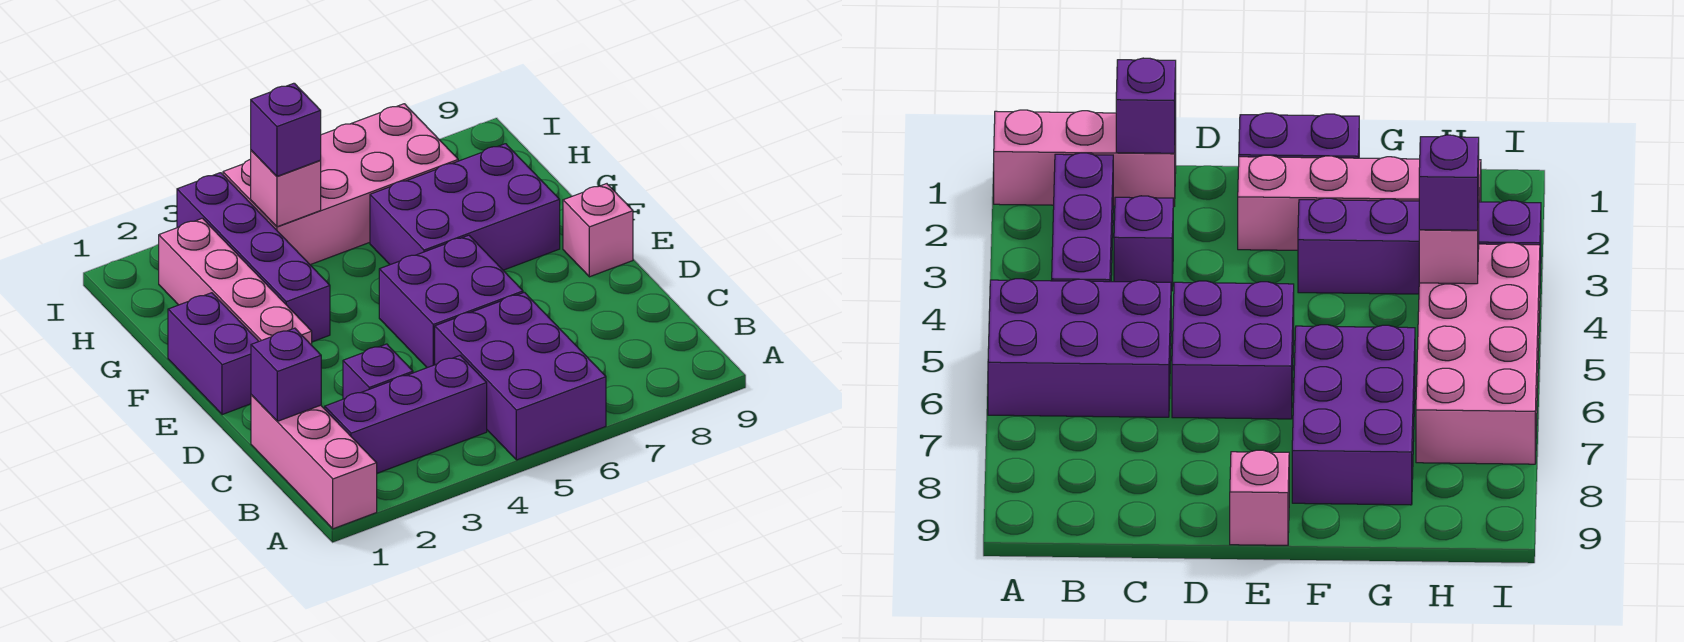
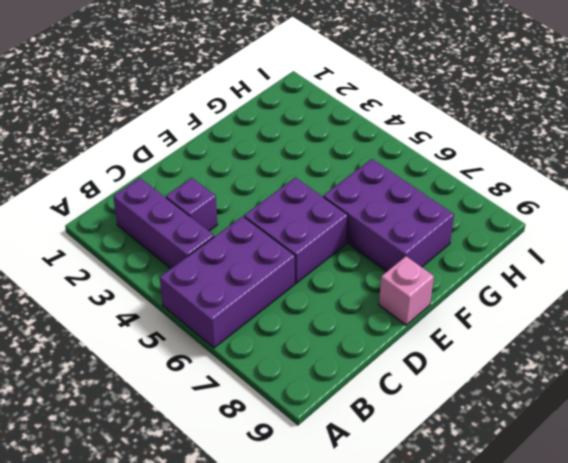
none -> pink 1x3 brick [251,395,377,529]
none -> purple 1x2 brick [168,293,259,415]
none -> pink 1x4 brick [159,218,312,345]

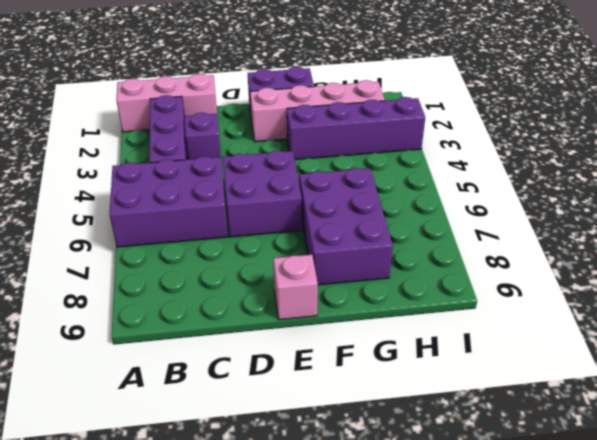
none -> pink 2x4 brick [223,104,458,265]
none -> purple 1x1 brick [251,328,321,421]
none -> pink 1x1 brick [251,150,321,227]

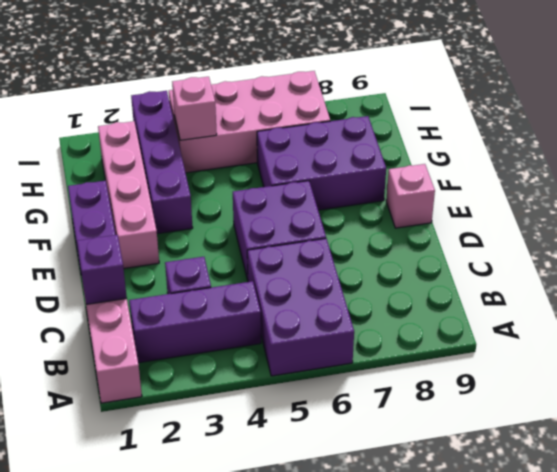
none -> purple 1x1 brick [251,83,321,176]

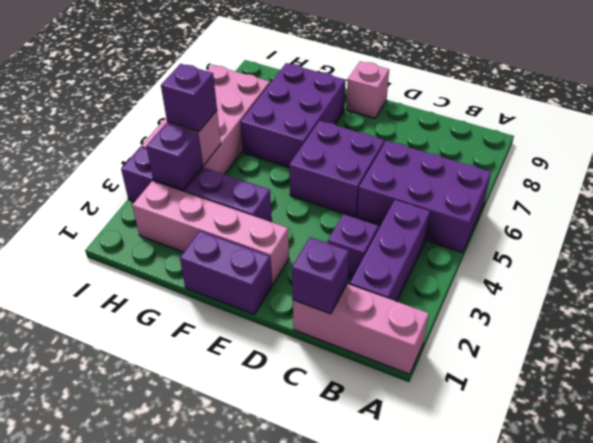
purple 1x1 brick [146,123,203,190] -> none

